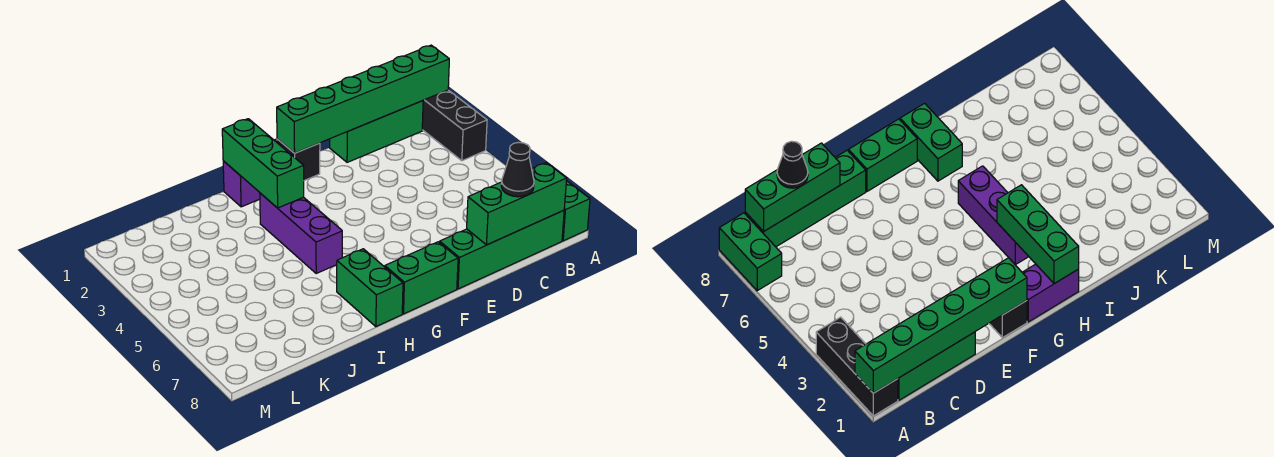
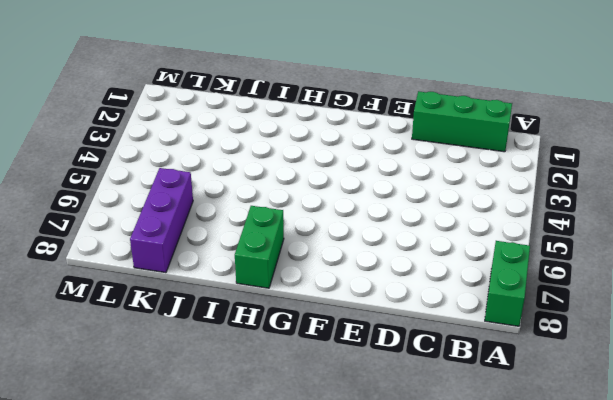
purple 1x3 brick [130,168,193,273] -> purple 1x3 brick moved to [260,193,342,273]
none -> black 1x3 brick [422,90,487,161]
none -> green 1x4 brick [440,210,564,289]
none -> black 1x1 brick [277,139,320,181]

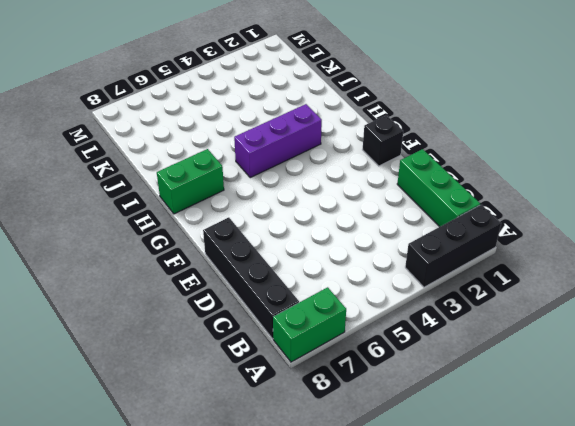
black 1x4 brick [203,217,299,339] -> green 1x4 brick [440,210,564,289]
none -> green 1x2 brick [385,242,458,314]
none -> purple 1x2 brick [223,139,293,207]
none -> green 1x6 brick [277,45,449,153]

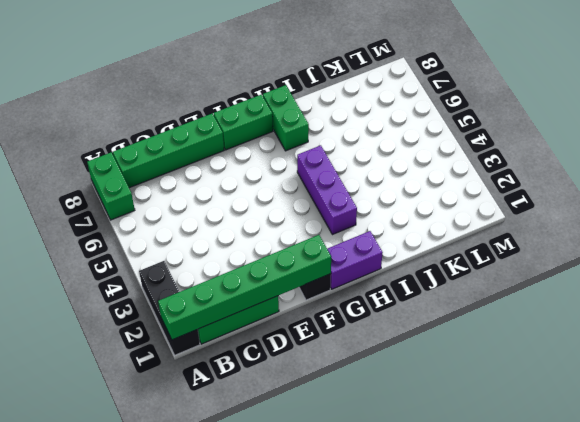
none -> green 1x3 brick [467,163,567,245]
none -> green 1x3 brick [222,119,304,208]
none -> black 1x1 cone [501,142,534,197]

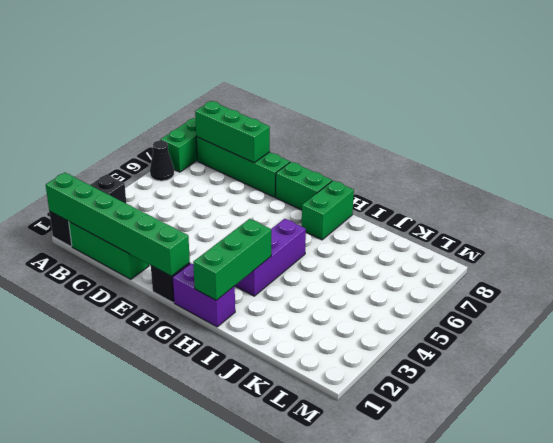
black 1x1 cone [150,140,174,181] -> black 1x1 cone moved to [501,142,534,197]

